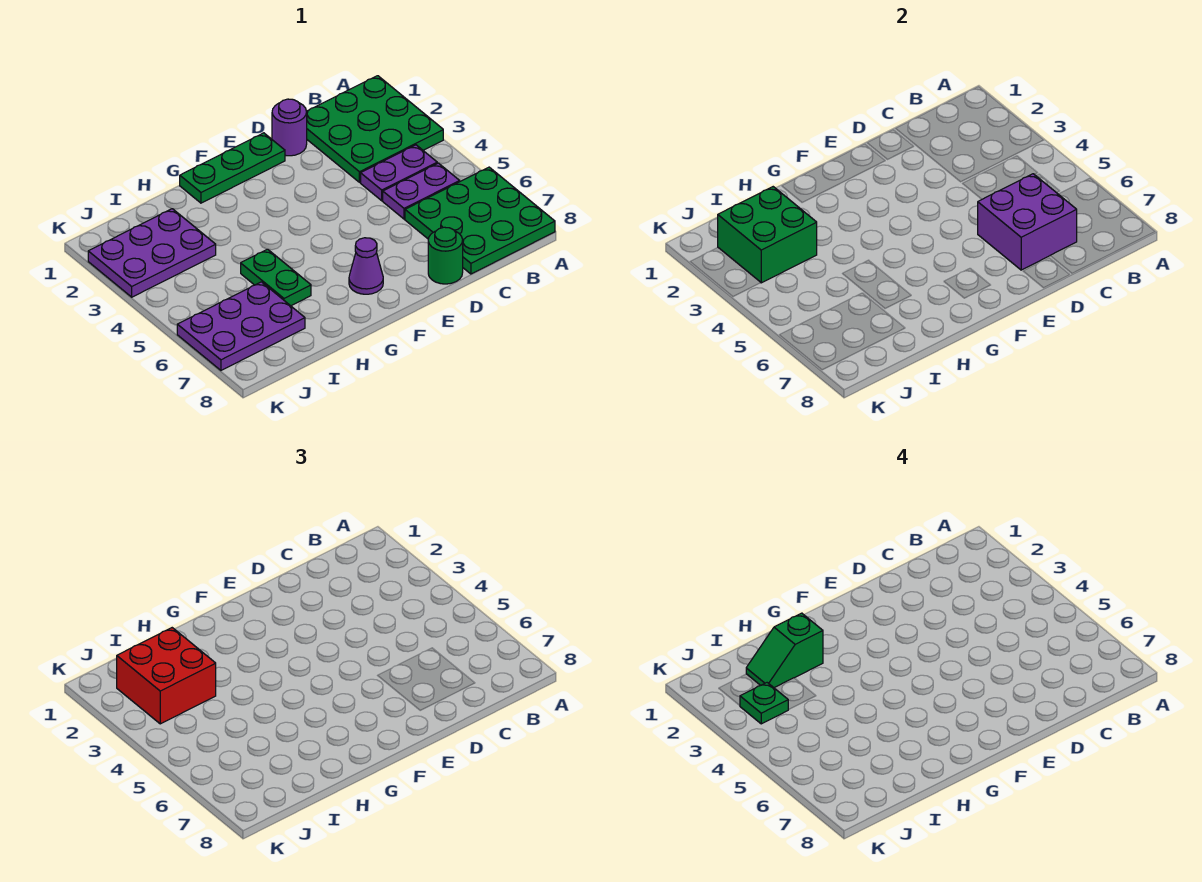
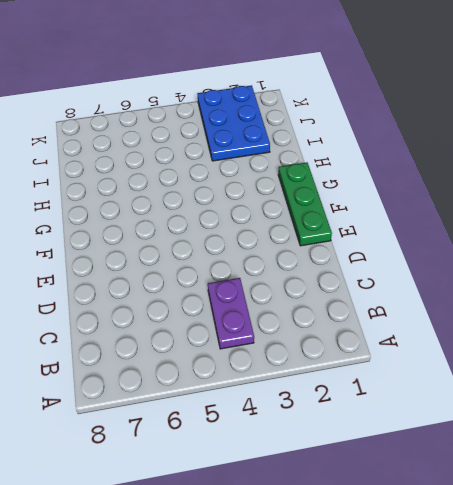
blue 2x3 plate [197,85,270,161] -> purple 2x3 plate [88,209,216,297]
none -> green 3x3 plate [307,76,443,182]
none -> green 3x3 plate [405,167,555,274]
none -> purple 1x2 plate [383,163,460,219]

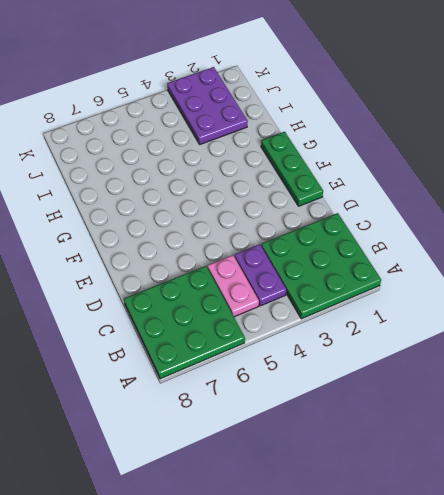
pink 1x2 plate [207,255,259,317] -> purple 1x2 plate [383,163,460,219]
none -> purple 1x1 round brick [272,99,307,156]
none -> green 1x1 round brick [428,227,463,284]
none -> purple 1x1 cone [349,238,383,294]

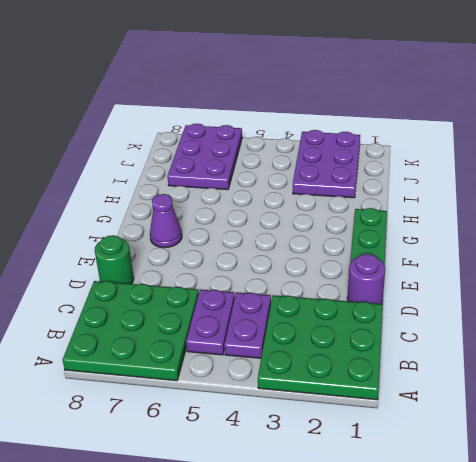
none -> green 1x2 plate [241,249,311,306]
none -> purple 2x2 brick [978,174,1077,270]
none -> green 2x2 brick [718,187,817,283]

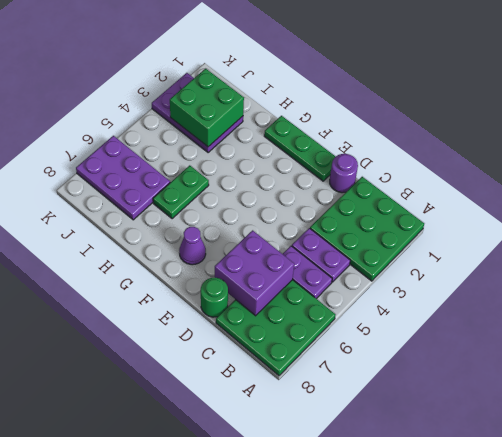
none -> red 2x2 brick [117,628,216,724]
none -> green 1x2 slope [746,613,823,688]
none -> green 1x1 plate [740,683,788,724]

